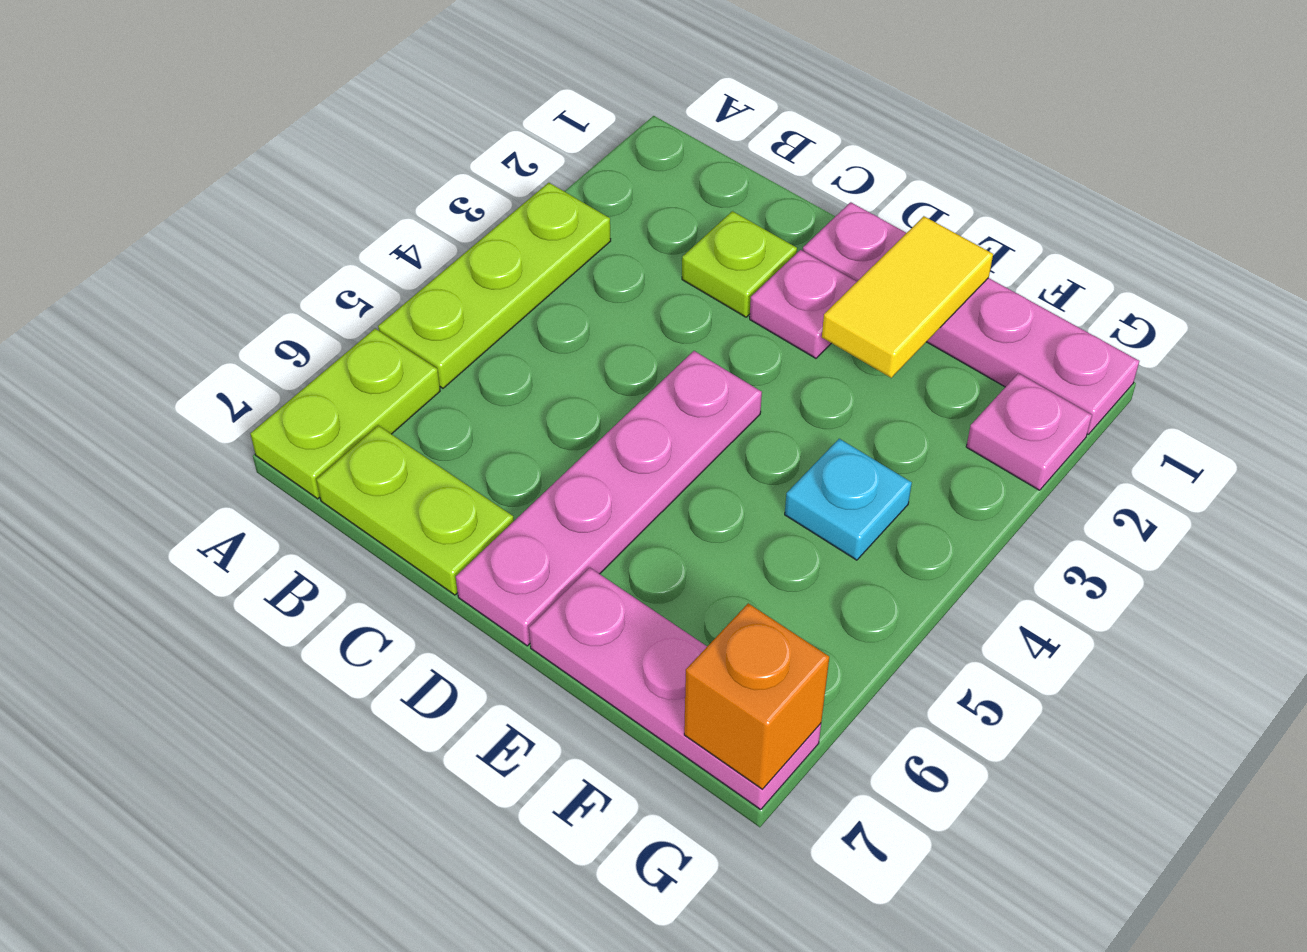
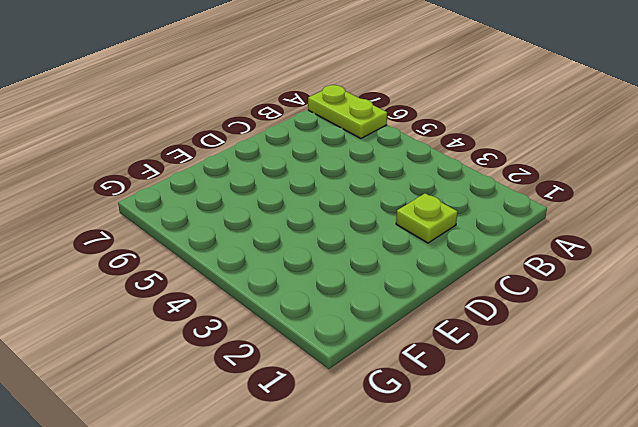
none -> lime 1x3 plate [378,183,611,388]
none -> lime 1x2 plate [317,426,514,595]
none -> pink 1x4 plate [803,202,1139,434]

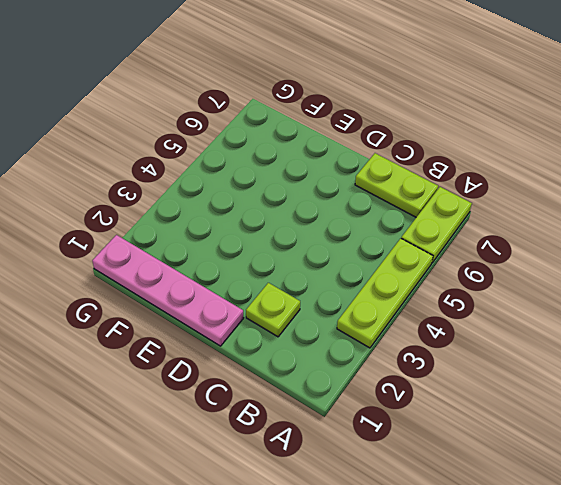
none -> pink 1x1 plate [750,250,857,358]
none -> pink 1x4 plate [456,351,762,646]
none -> pink 1x3 plate [529,568,821,809]

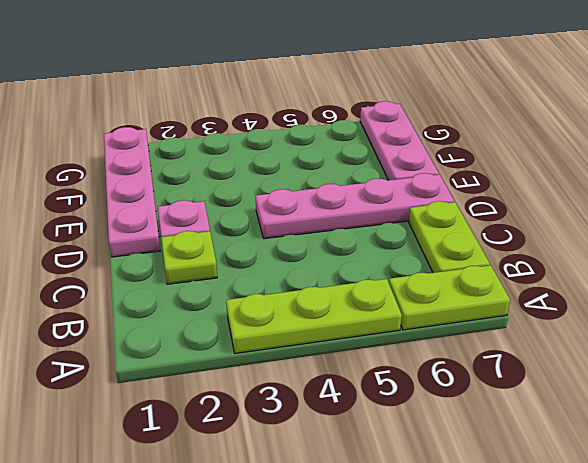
none -> cyan 1x1 plate [785,439,912,560]
none -> pink 1x1 plate [966,373,1092,490]
none -> yellow 1x2 tile [822,216,993,378]

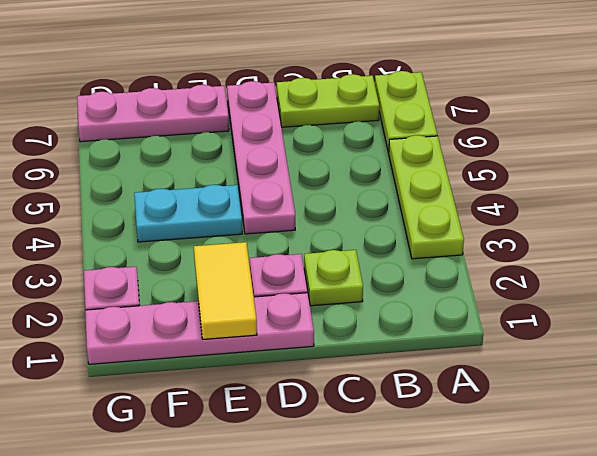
cyan 1x2 plate [134,185,242,242] -> cyan 1x1 plate [785,439,912,560]
none -> orange 1x1 brick [684,603,829,789]

